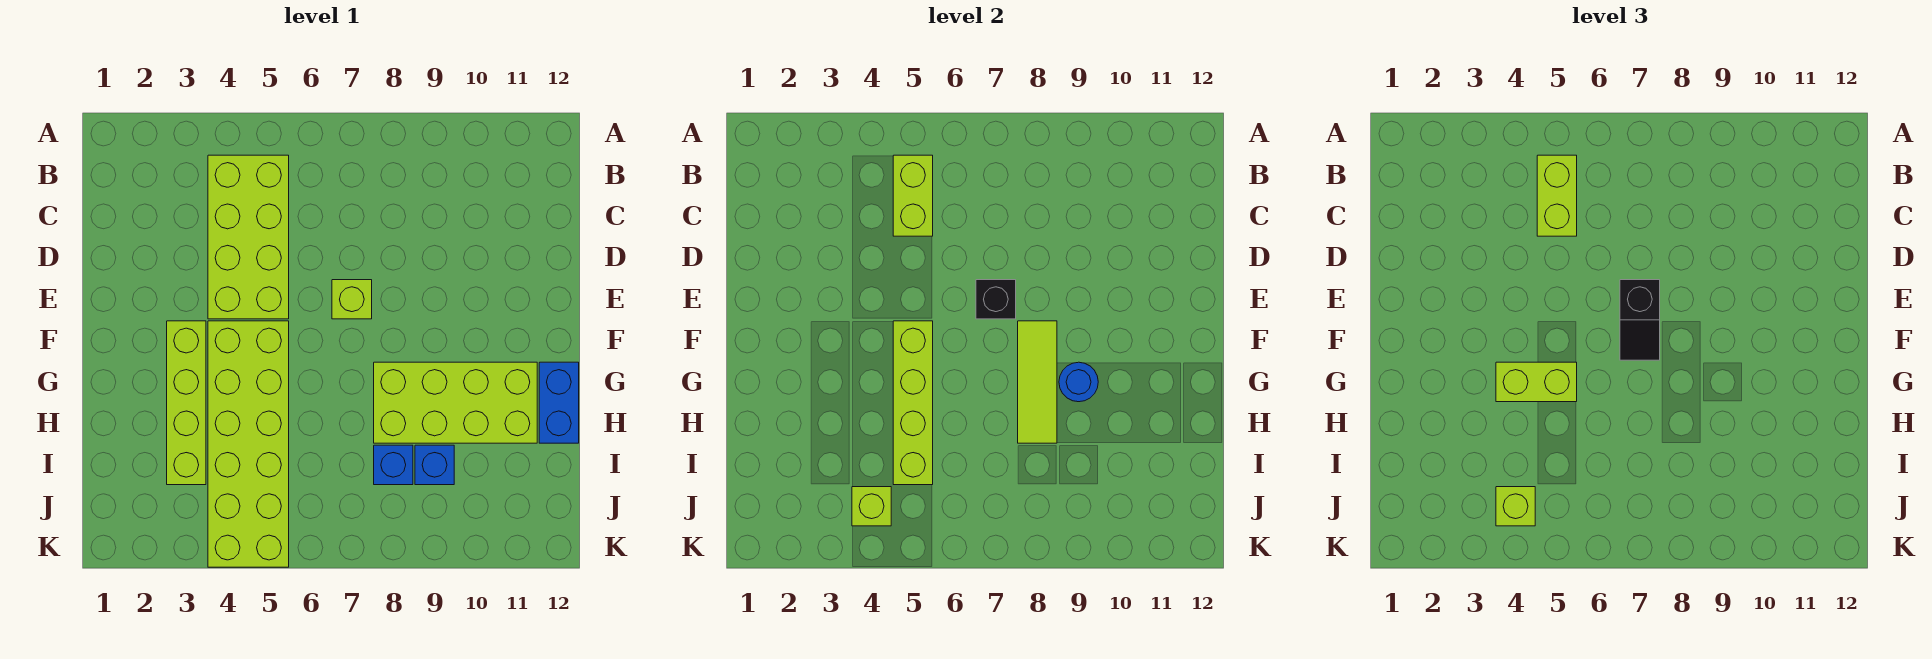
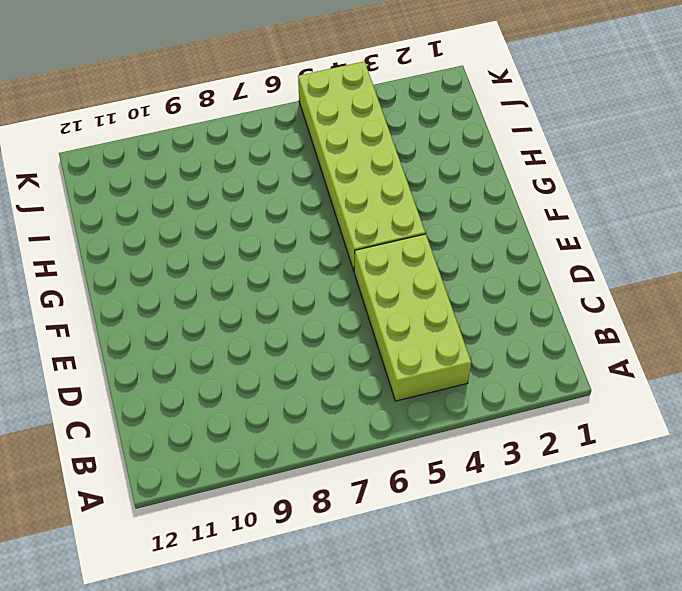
none -> lime 1x1 brick [332,280,372,319]
none -> lime 1x4 brick [167,321,206,485]
none -> lime 2x4 brick [374,362,537,443]

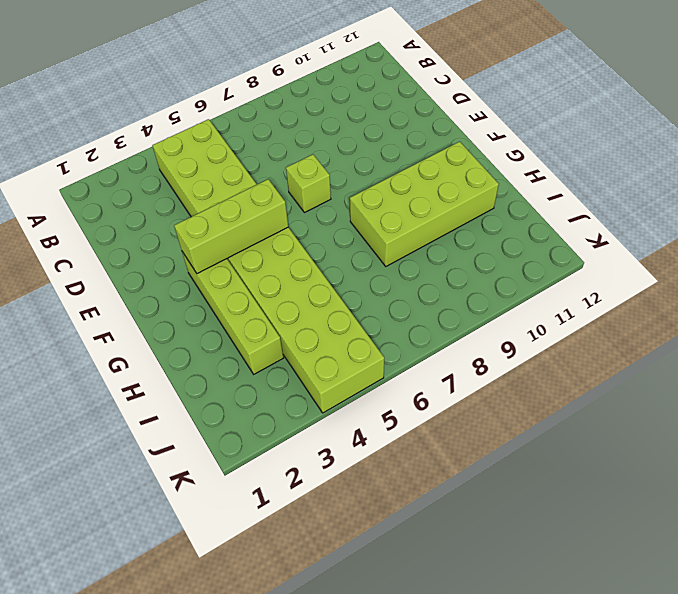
lime 1x3 brick [174,179,288,274] -> lime 1x4 brick [893,321,933,485]
none -> blue 1x2 brick [539,362,579,443]
none -> blue 1x1 brick [374,445,413,485]
none -> blue 1x1 brick [415,445,454,485]

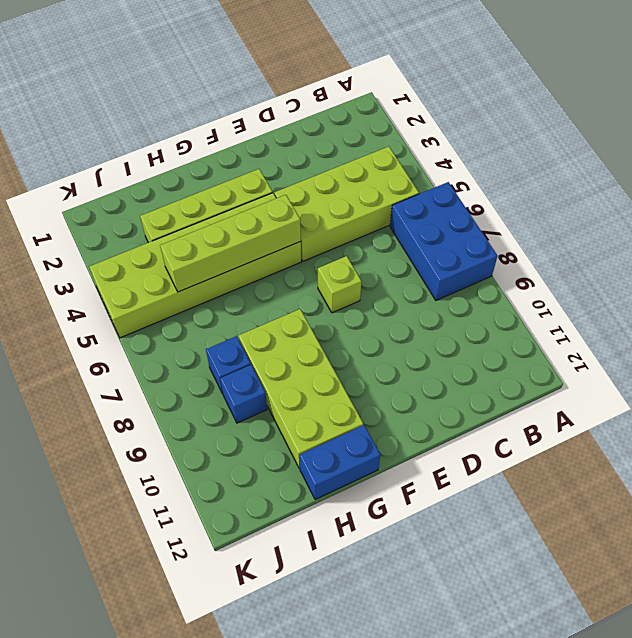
blue 2x3 brick [390,182,498,300] -> none
none -> lime 1x2 brick [893,155,933,236]
none -> black 1x1 brick [976,280,1016,319]
none -> lime 1x3 tile [1018,321,1057,443]

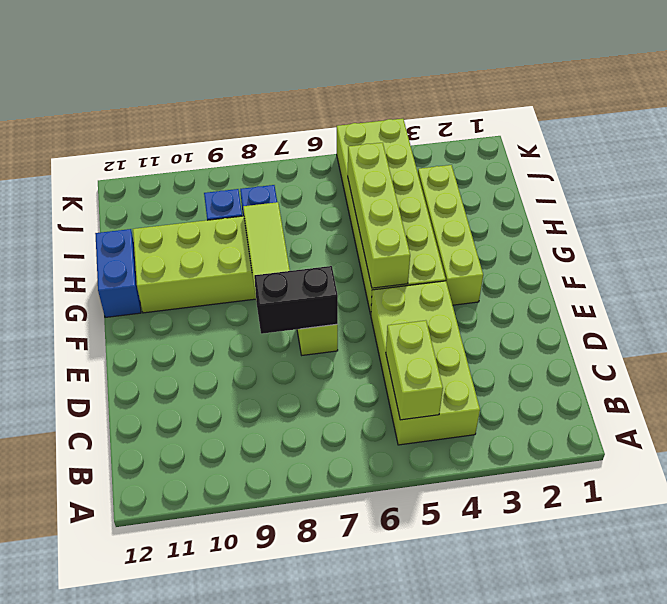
black 1x2 brick [254,266,338,334] -> black 1x1 brick [976,280,1016,319]
none -> blue 1x1 round brick [1059,362,1098,402]
none -> lime 1x1 brick [852,487,891,526]
none -> lime 1x2 brick [1537,155,1577,236]

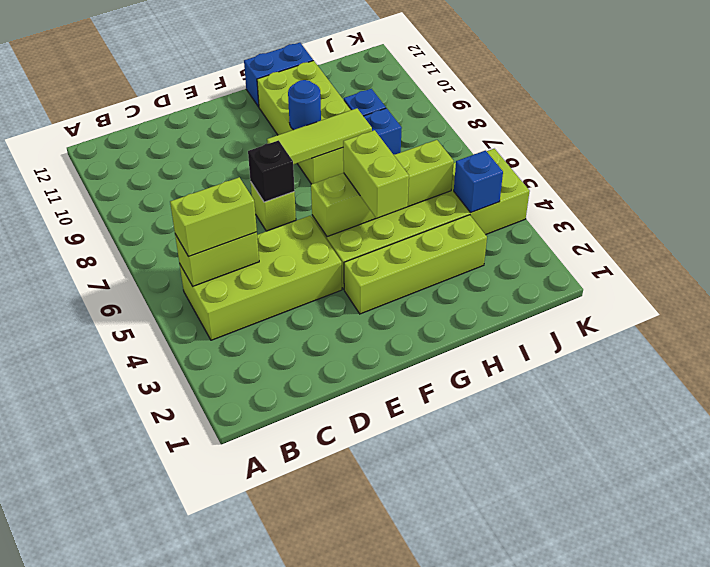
blue 1x1 brick [454,151,503,212] -> lime 1x1 brick [852,487,891,526]
none -> black 1x2 slope [1620,280,1660,360]
none -> lime 1x1 brick [1496,487,1535,526]

